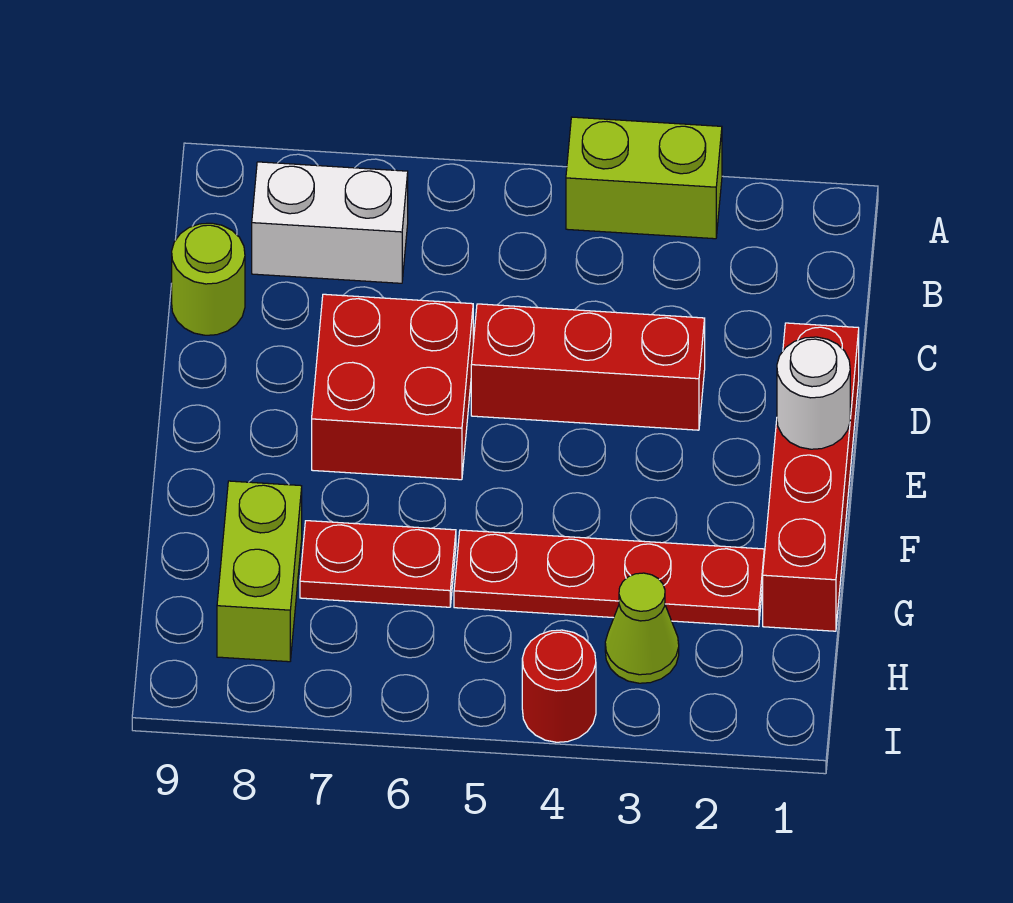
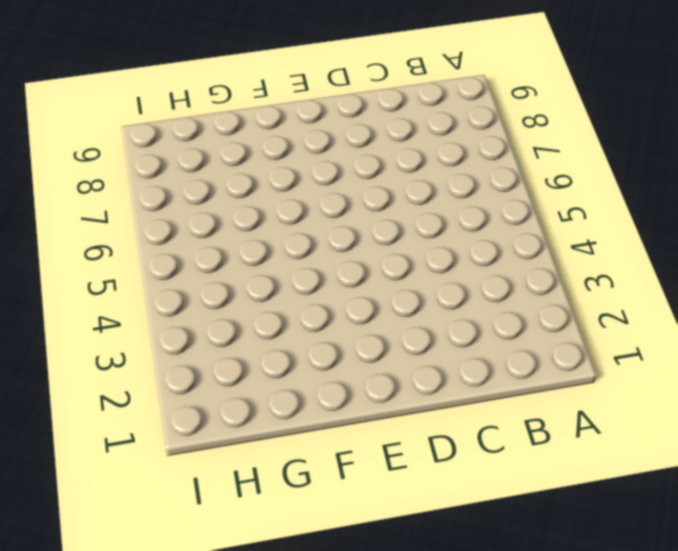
none -> lime 1x2 brick [566,117,722,239]
none -> white 1x2 brick [252,162,408,283]
none -> lime 1x1 round brick [172,223,245,335]

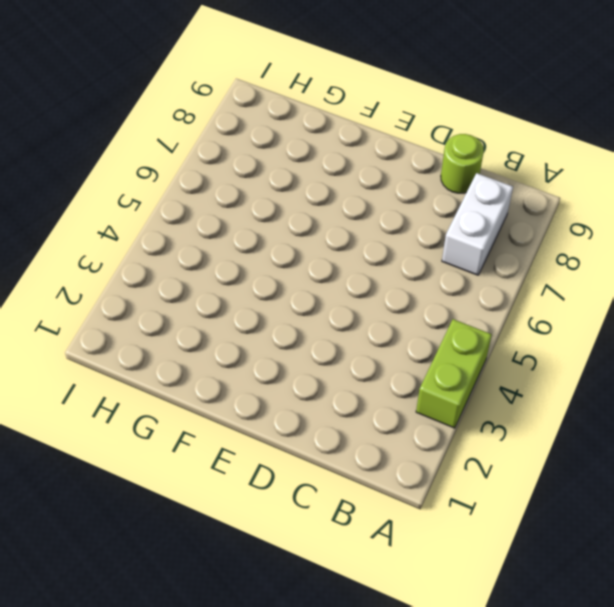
none -> red 1x4 brick [763,323,859,631]
none -> red 1x3 brick [471,304,705,430]
none -> red 2x2 brick [312,294,473,480]

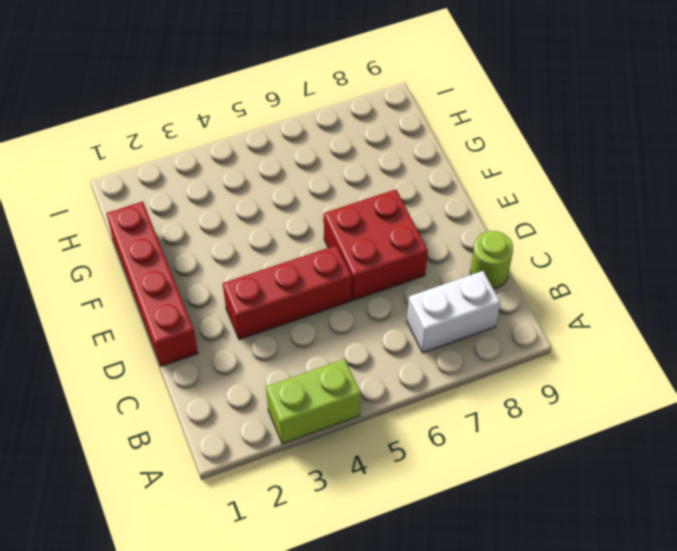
none -> red 1x4 plate [454,530,764,627]
none -> red 1x2 plate [300,521,456,607]
none -> lime 1x2 brick [217,481,302,662]

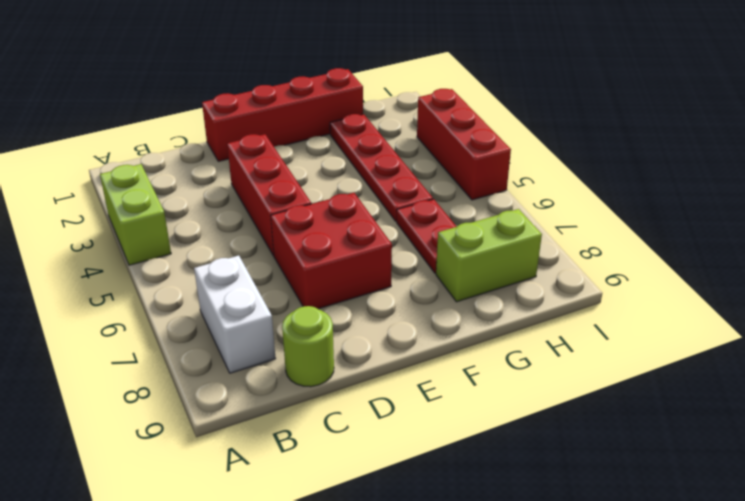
red 1x3 brick [417,89,511,200] -> red 1x1 round brick [522,630,596,742]
none -> lime 1x1 cone [605,573,679,683]
none -> white 1x1 round brick [777,337,850,449]

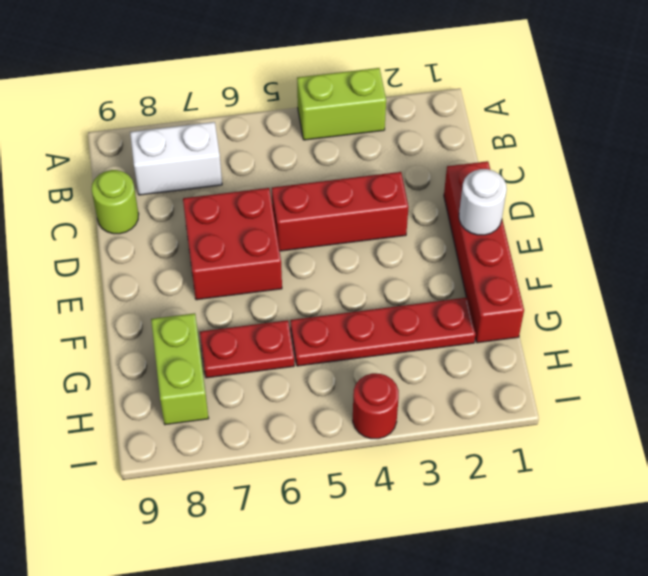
none -> lime 1x1 cone [605,573,679,683]

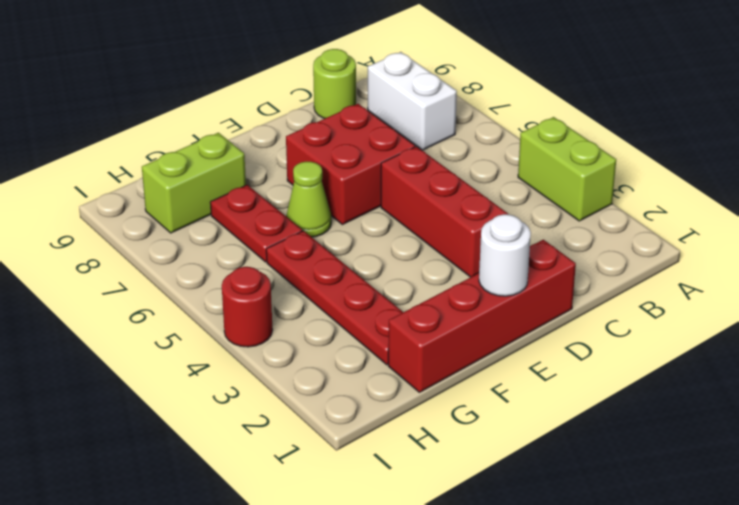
lime 1x1 cone [286,162,331,237] -> lime 1x1 cone moved to [605,573,679,683]

